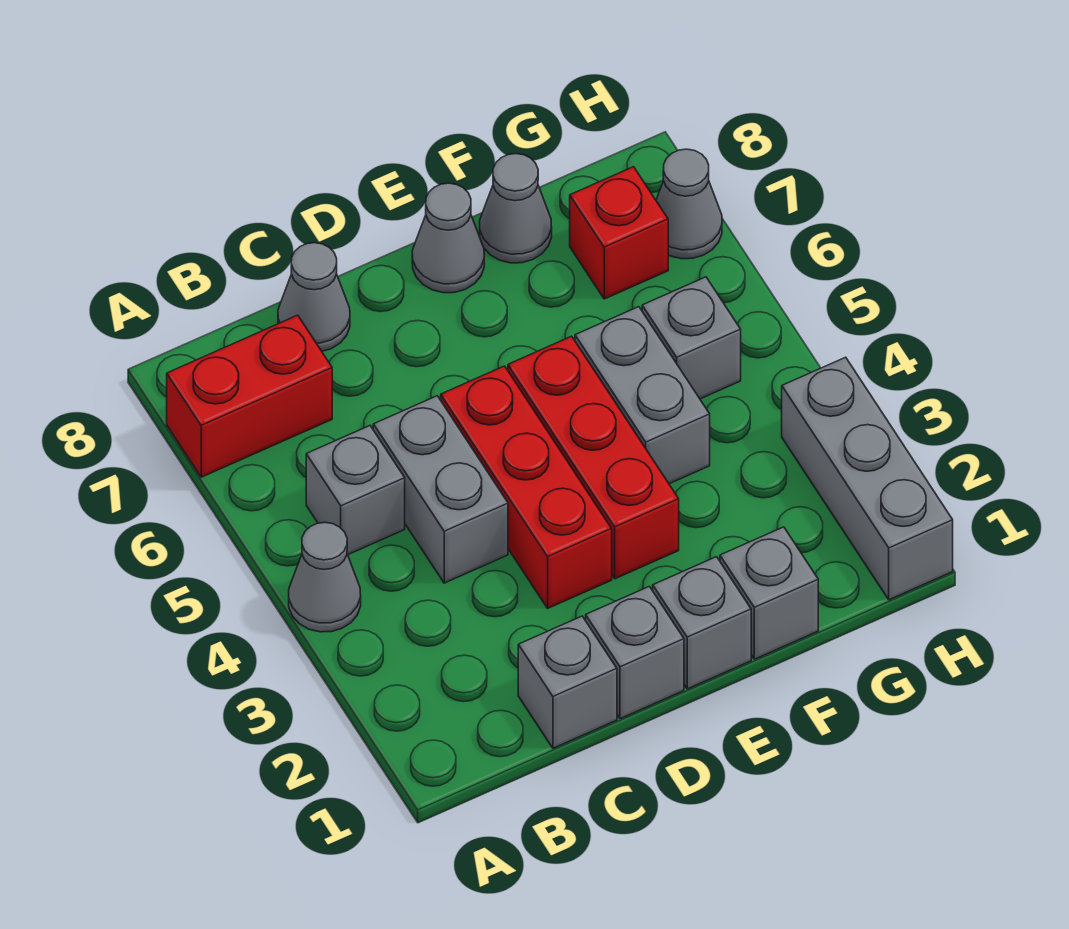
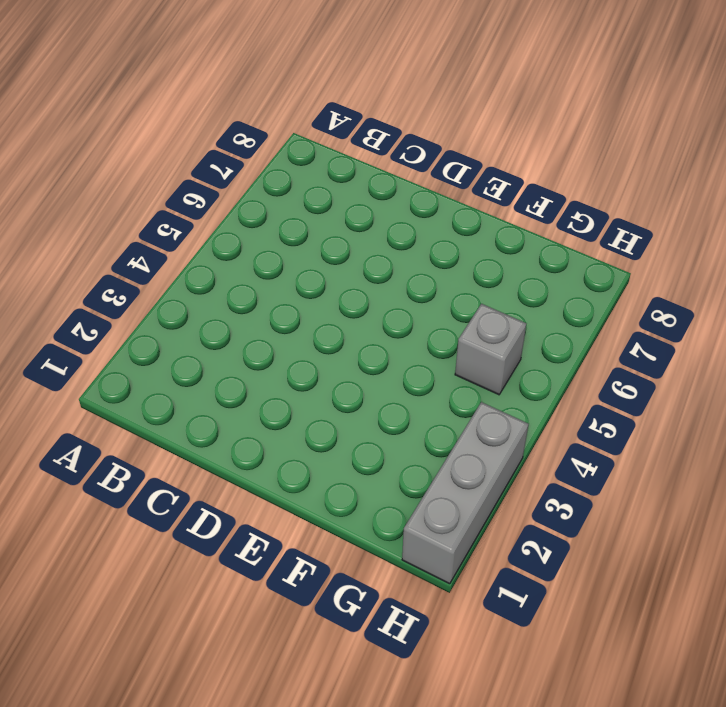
none -> grey 1x1 cone [289,522,361,632]
none -> red 1x2 brick [167,315,332,477]
none -> grey 1x1 brick [306,426,405,555]

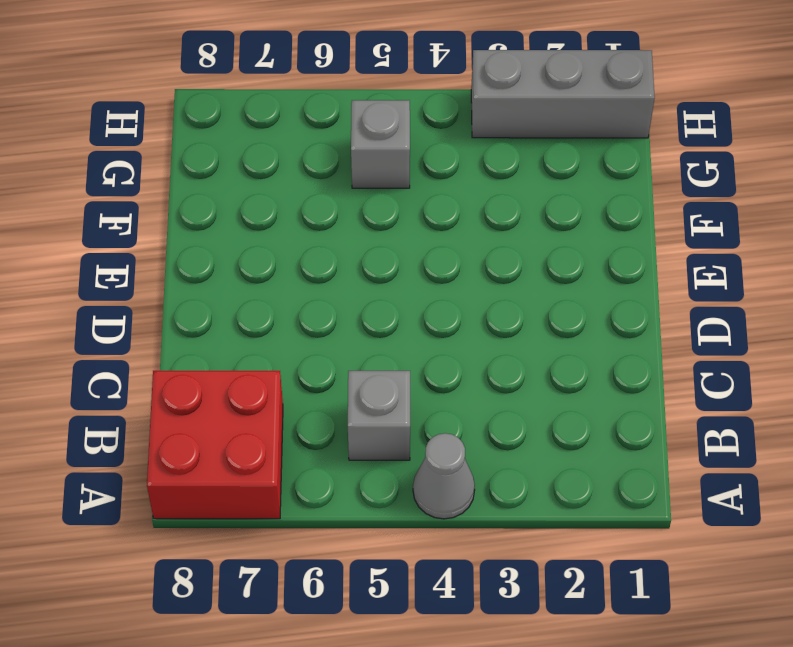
red 2x2 brick [147,371,283,519] -> red 1x2 brick [167,315,332,477]
none -> grey 1x1 brick [518,616,617,748]
none -> grey 1x2 brick [373,396,508,583]
none -> grey 1x1 cone [278,243,350,351]

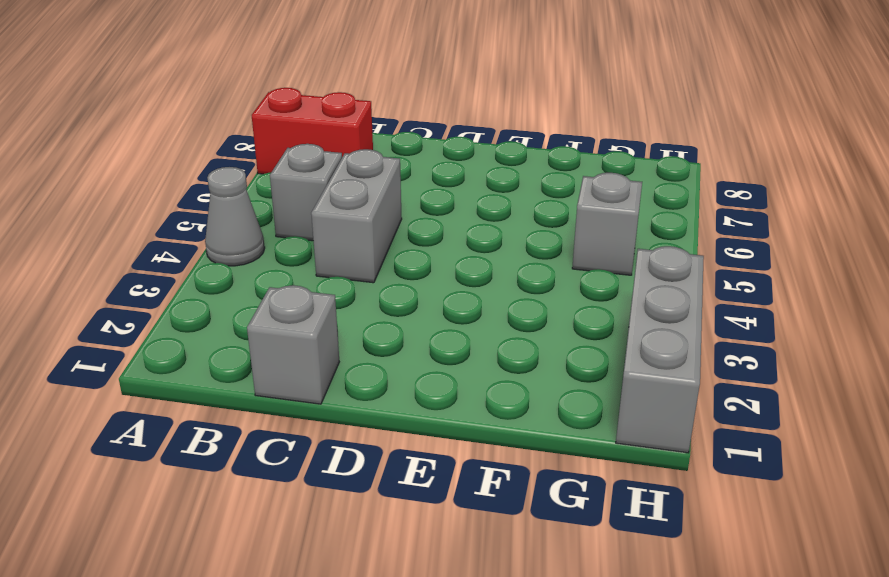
none -> grey 1x1 cone [278,243,350,351]
none -> grey 1x1 brick [586,586,684,719]
none -> red 1x3 brick [441,366,612,608]

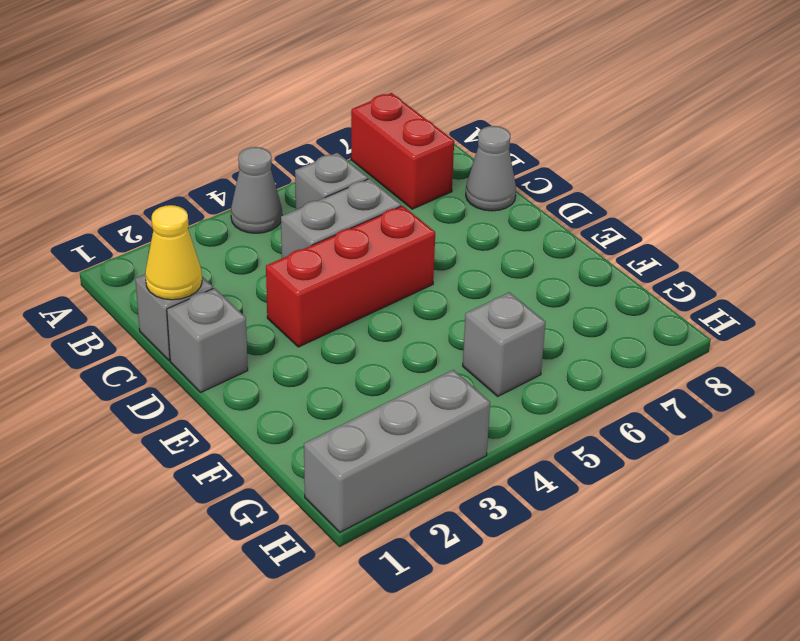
yellow 1x1 cone [145,205,202,300] -> none
none -> grey 1x1 brick [653,557,751,689]
none -> red 1x3 brick [508,336,679,579]
none -> grey 1x1 cone [412,183,484,293]

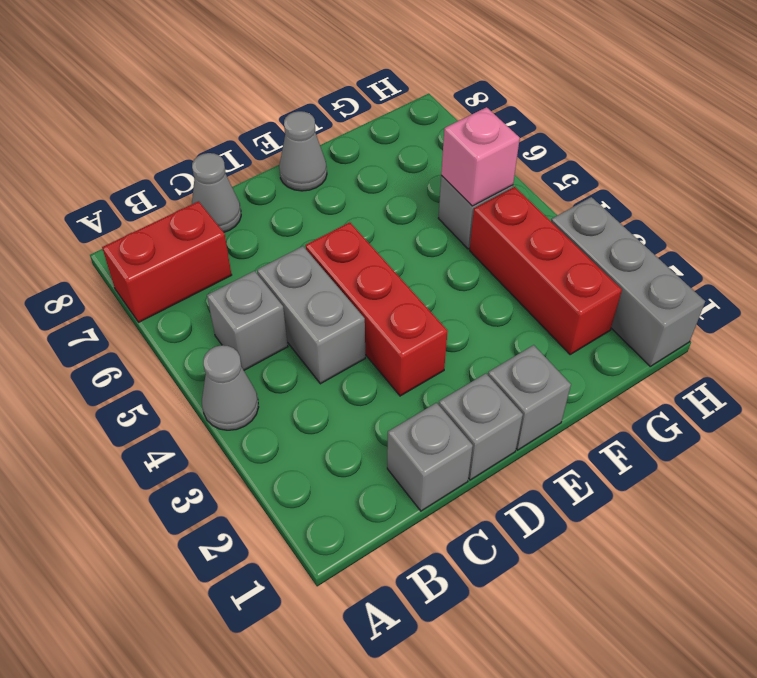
red 1x3 brick [470,187,622,354] -> red 1x3 brick moved to [508,336,679,579]
pink 1x1 brick [441,107,520,206] -> none
none -> grey 1x1 brick [720,527,818,659]
none -> grey 1x2 brick [575,307,710,484]
none -> grey 1x1 cone [480,154,552,263]

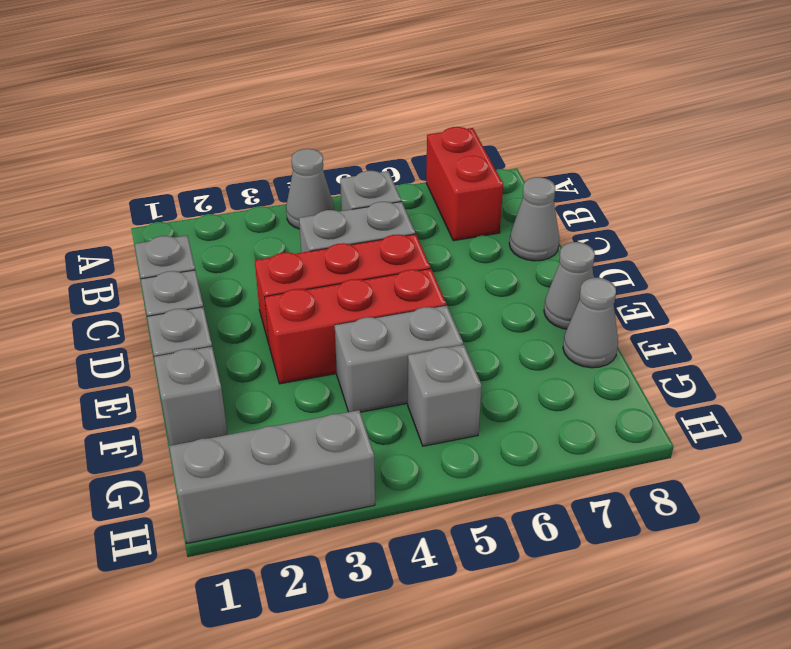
none -> red 1x1 brick [570,167,668,299]
none -> grey 1x1 cone [656,149,722,259]

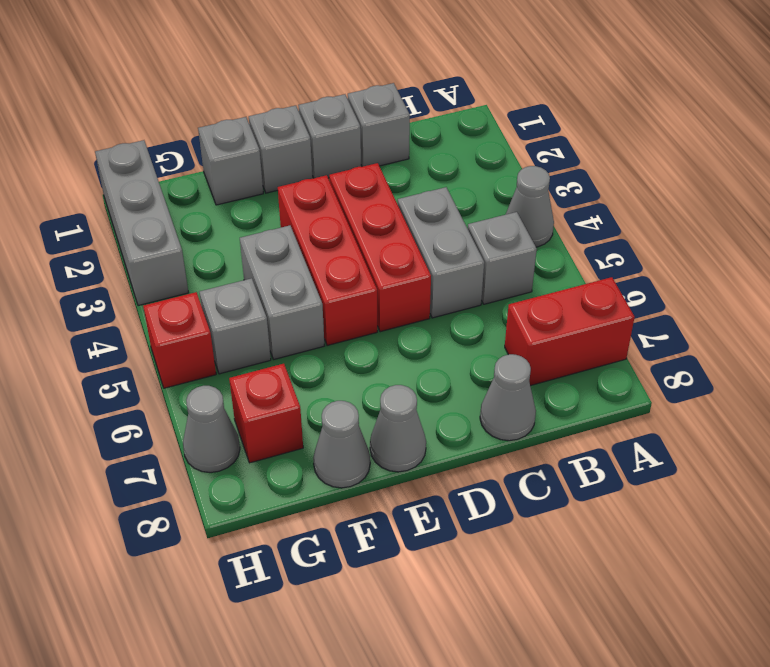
red 1x1 brick [143,292,216,388] -> none

